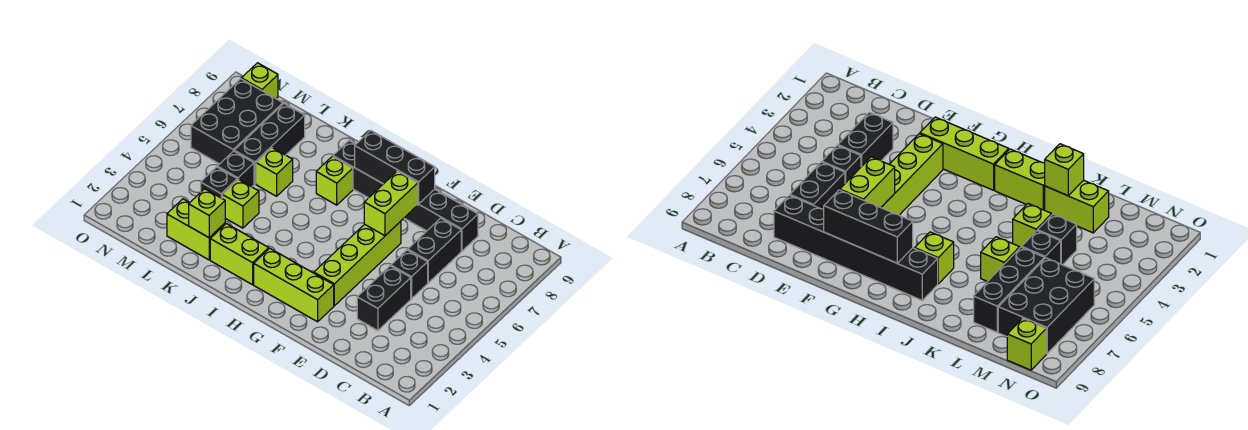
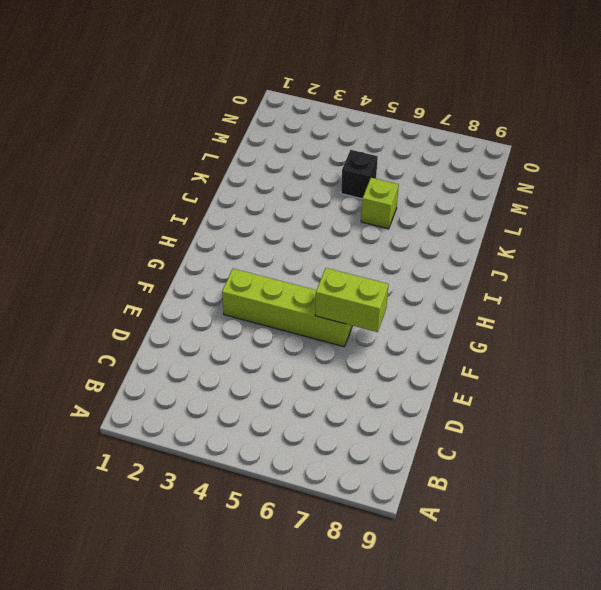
none -> black 1x2 brick [357,266,411,331]
none -> black 1x1 brick [391,250,428,299]
none -> black 1x2 brick [408,218,461,283]

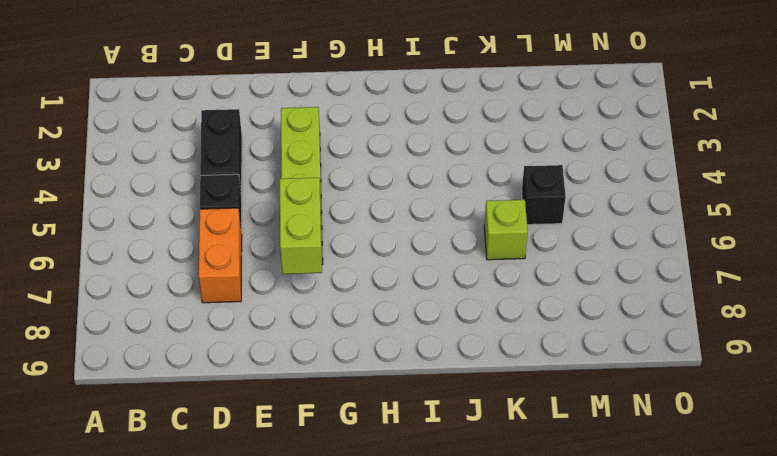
orange 1x2 brick [199,208,242,303] -> black 1x2 brick [408,218,461,283]
none -> black 1x6 brick [333,141,478,251]
none -> lime 1x3 brick [254,248,334,322]
none -> lime 1x2 brick [210,224,269,285]

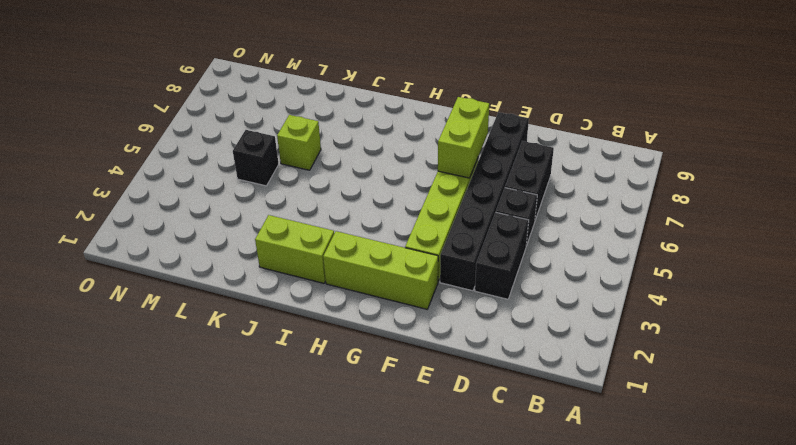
black 1x6 brick [440,112,529,291] -> black 1x6 brick turned to [333,141,478,251]
none -> lime 1x1 brick [316,156,353,205]
none -> lime 1x2 brick [167,199,225,260]
none -> lime 1x1 brick [222,179,259,228]

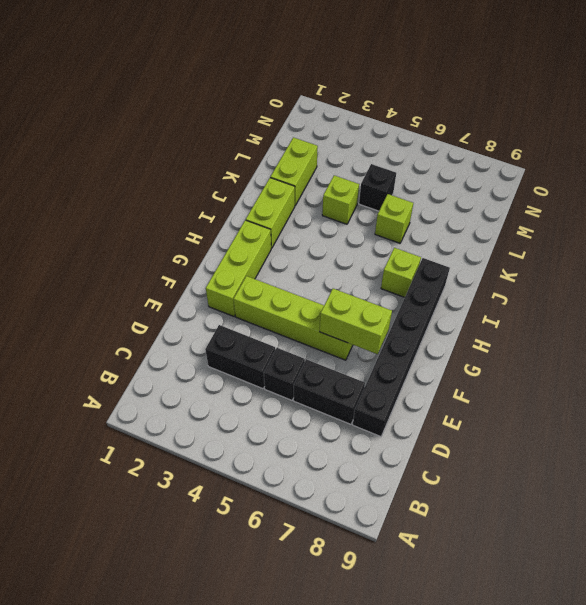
none -> black 1x1 brick [201,167,237,198]
none -> black 1x3 brick [234,104,305,184]
none -> black 2x3 brick [191,79,283,164]

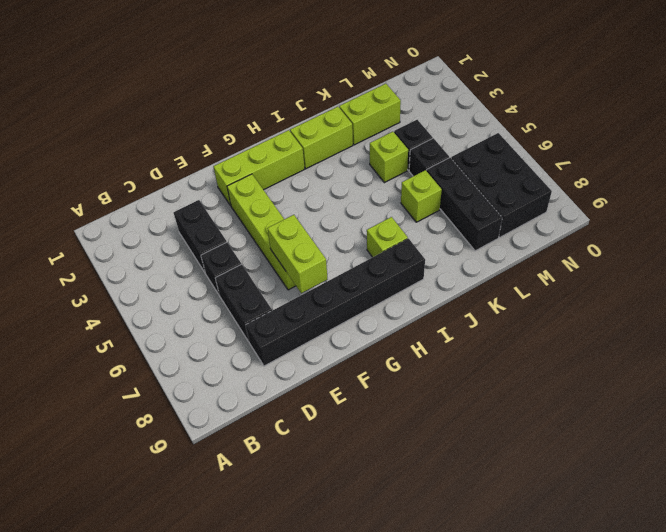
none -> lime 1x1 brick [241,63,278,98]
none -> black 1x3 brick [355,131,435,204]
none -> lime 1x1 brick [189,189,225,238]

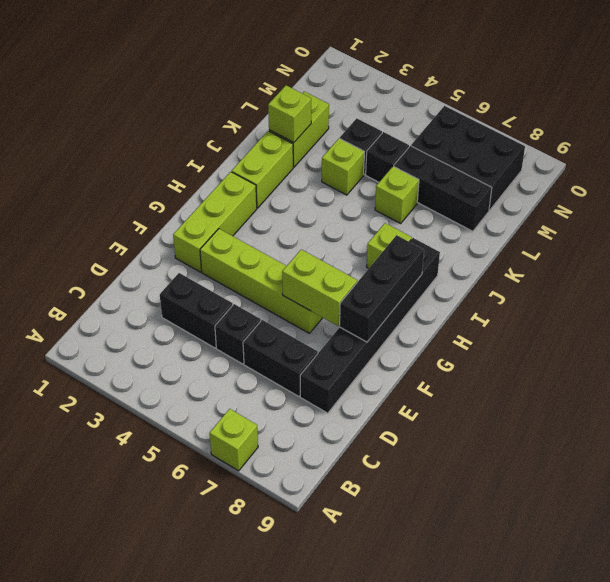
lime 1x1 brick [210,409,258,471] -> lime 1x1 brick moved to [241,63,278,98]

